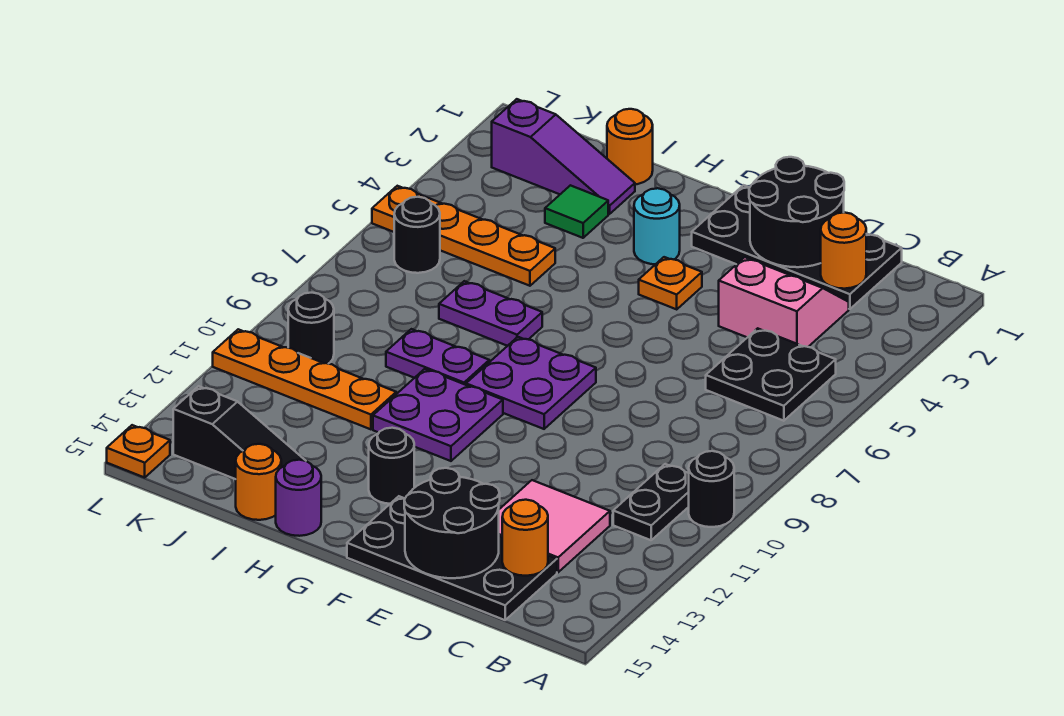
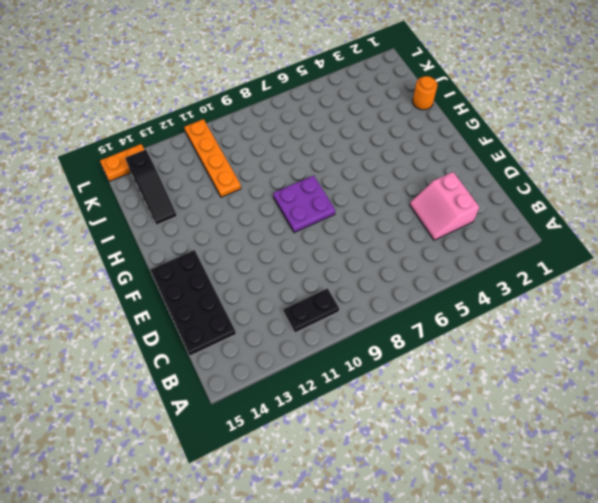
pink 2x2 slope [410,172,479,240] -> pink 2x2 slope turned to [719,257,849,347]
orange 1x2 plate [100,144,144,181] -> orange 1x1 plate [107,425,170,477]
none -> black 1x1 round brick [689,451,734,527]
none -> black 2x2 plate [706,328,836,421]
none -> black 2x4 plate [692,185,902,309]

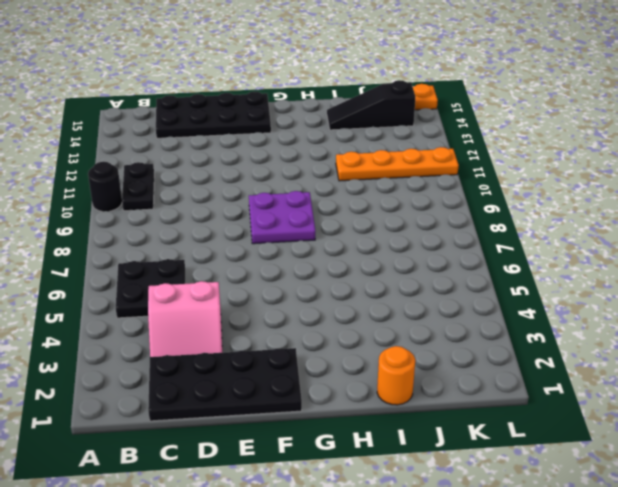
none -> pink 2x2 tile [499,480,610,572]
none -> orange 1x1 plate [639,257,702,309]
none -> cyan 1x1 round brick [634,188,680,264]

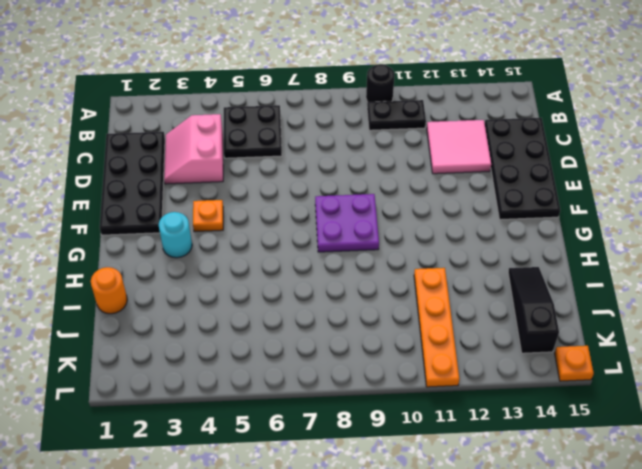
none -> purple 2x2 plate [373,369,503,461]
none -> black 1x1 round brick [369,428,414,504]
none -> purple 1x2 plate [439,281,542,346]

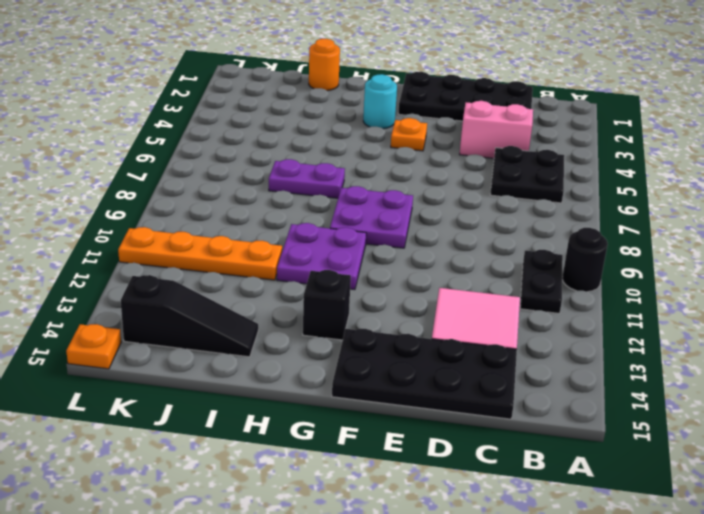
black 1x1 brick [303,270,351,340] -> black 1x1 round brick [369,428,414,504]
none -> purple 1x2 plate [386,329,489,385]
none -> purple 1x1 round brick [276,460,321,536]
none -> purple 1x3 slope [492,99,635,214]

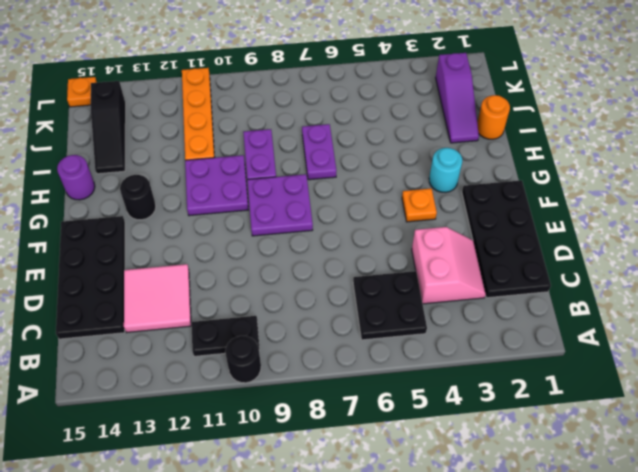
none -> green 1x1 tile [545,185,608,238]
none -> orange 1x4 plate [372,186,555,286]
none -> orange 1x1 round brick [236,444,281,520]

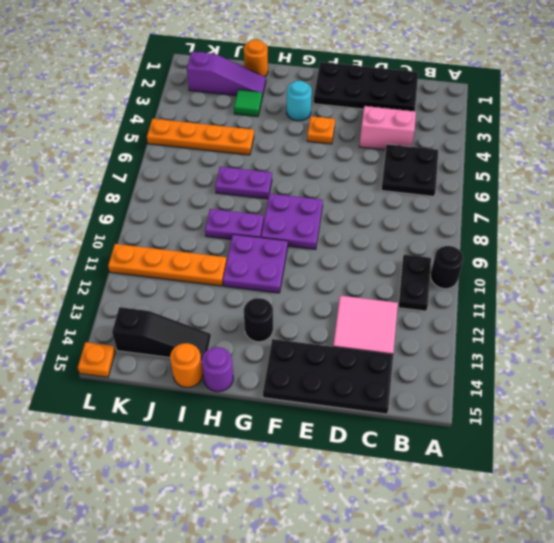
none -> black 1x1 round brick [394,197,440,273]
none -> black 1x1 round brick [288,293,334,364]
none -> orange 1x1 round brick [821,212,866,289]

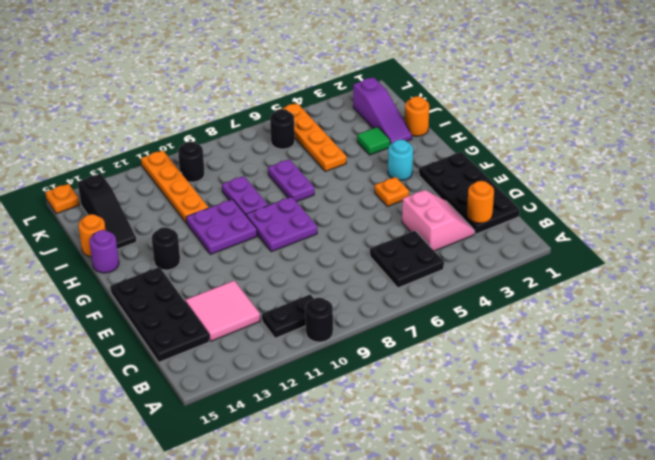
none -> orange 1x1 round brick [502,500,548,576]
none -> black 2x2 round brick [749,157,844,267]
none -> black 2x2 round brick [404,468,500,578]

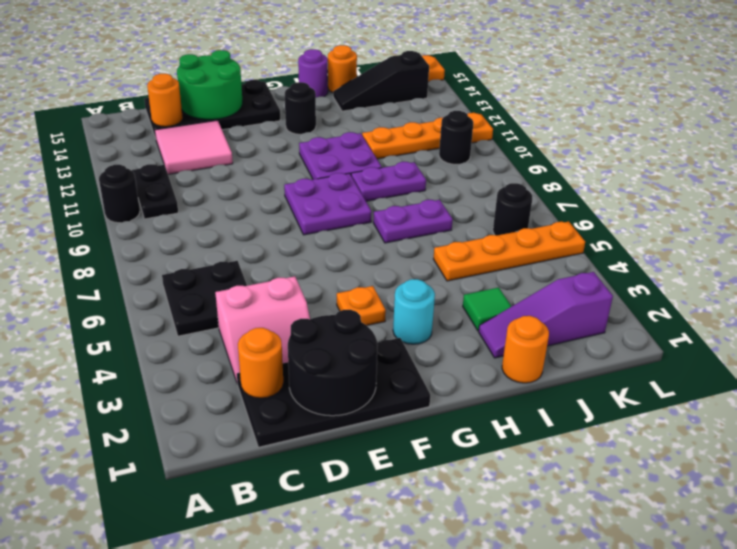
green 2x2 round brick [177,50,243,120] -> black 2x2 round brick [404,468,500,578]

